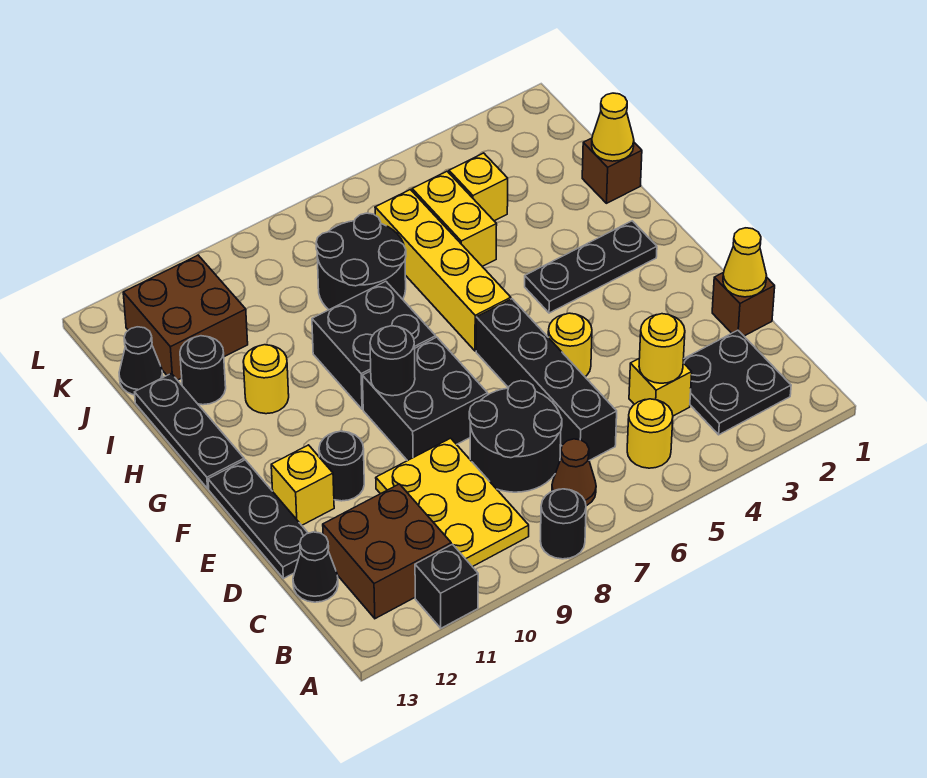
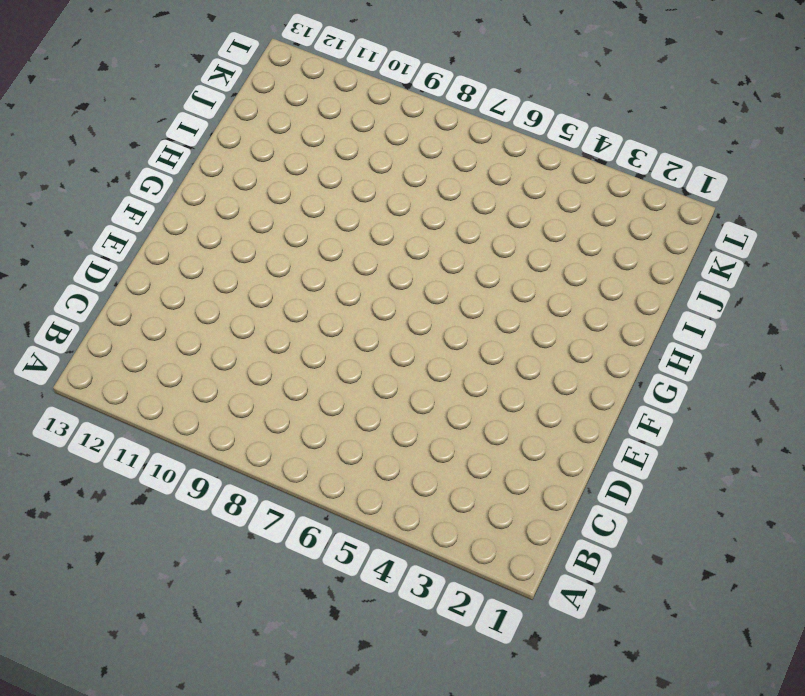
none -> black 1x1 round brick [540,489,586,559]
none -> black 1x1 brick [415,544,478,628]
none -> black 2x2 plate [683,330,791,435]
none -> yellow 1x1 round brick [627,399,673,468]

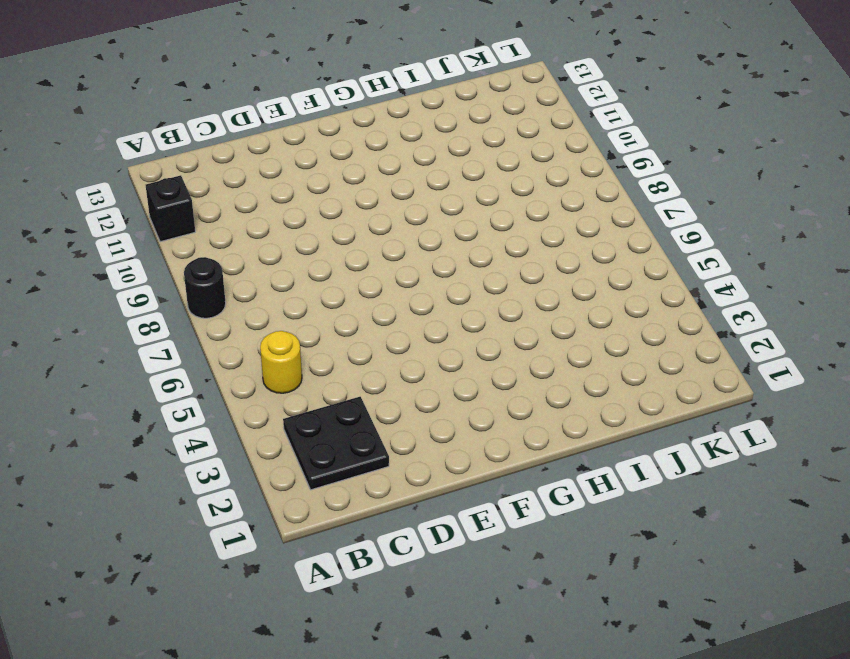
none -> brown 1x1 cone [552,439,596,506]
none -> yellow 2x3 plate [376,438,529,567]
none -> brown 2x2 brick [323,484,451,619]
none -> yellow 1x1 brick [629,359,692,416]

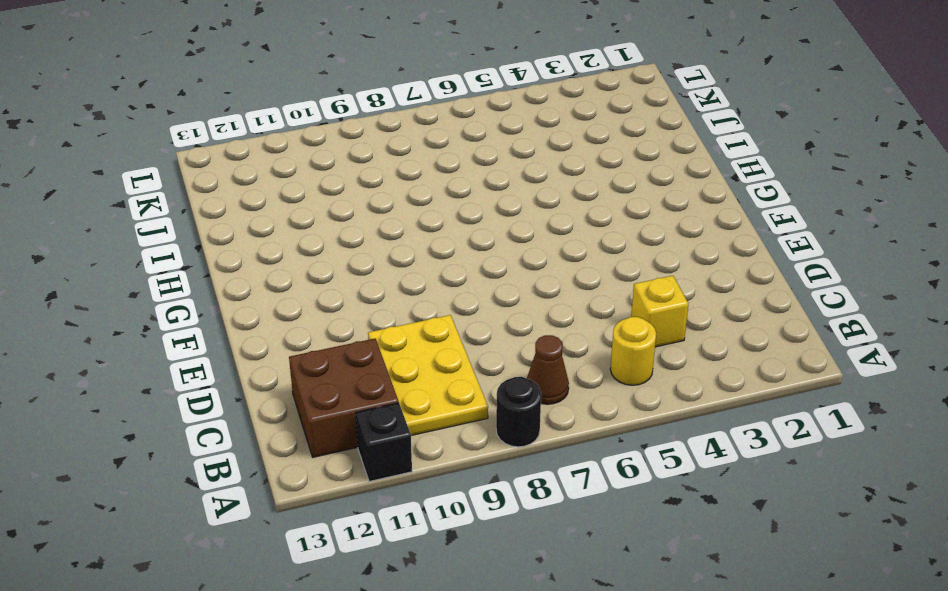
none -> black 2x2 plate [683,330,791,435]
none -> black 1x4 brick [476,299,617,460]
none -> black 2x2 round brick [469,381,562,492]
none -> black 1x1 cone [293,532,338,602]

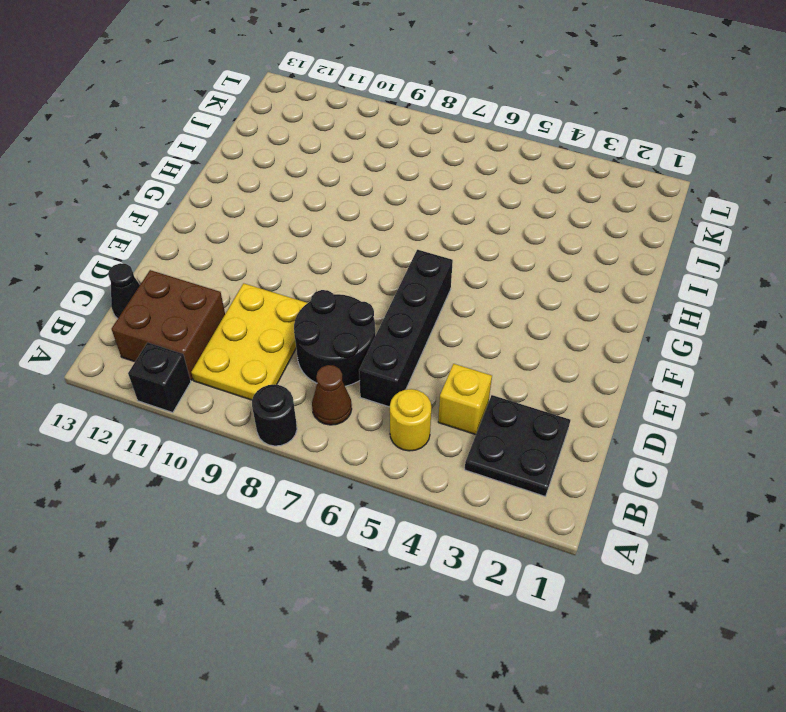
none -> brown 1x1 brick [712,272,775,336]
none -> black 1x3 plate [208,460,308,578]
none -> yellow 1x1 round brick [548,313,592,377]
none -> black 2x2 brick [362,337,488,461]

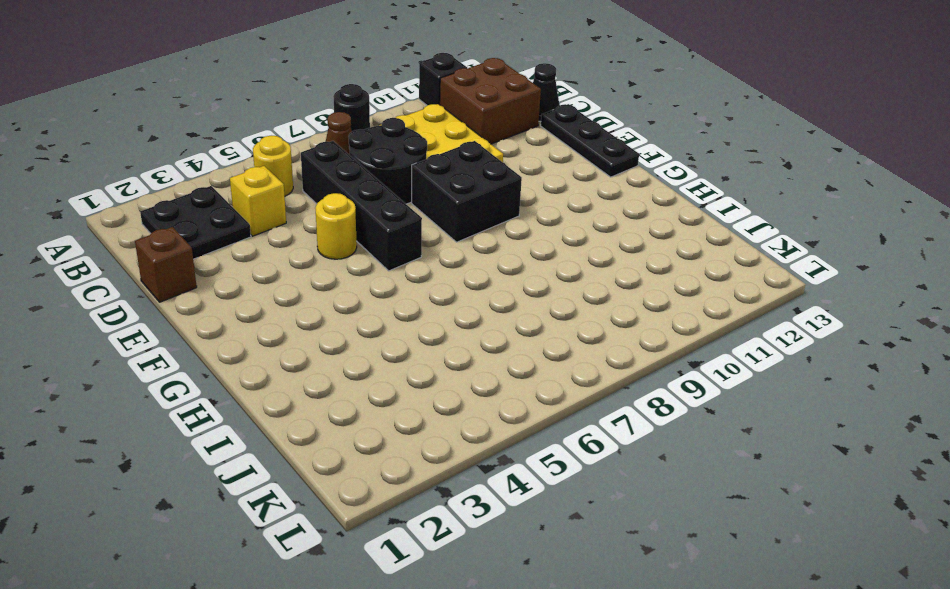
none -> black 1x1 round brick [319,431,364,501]
none -> yellow 1x1 brick [271,445,334,525]
none -> black 1x3 plate [525,221,657,313]
none -> yellow 1x4 brick [375,190,511,351]

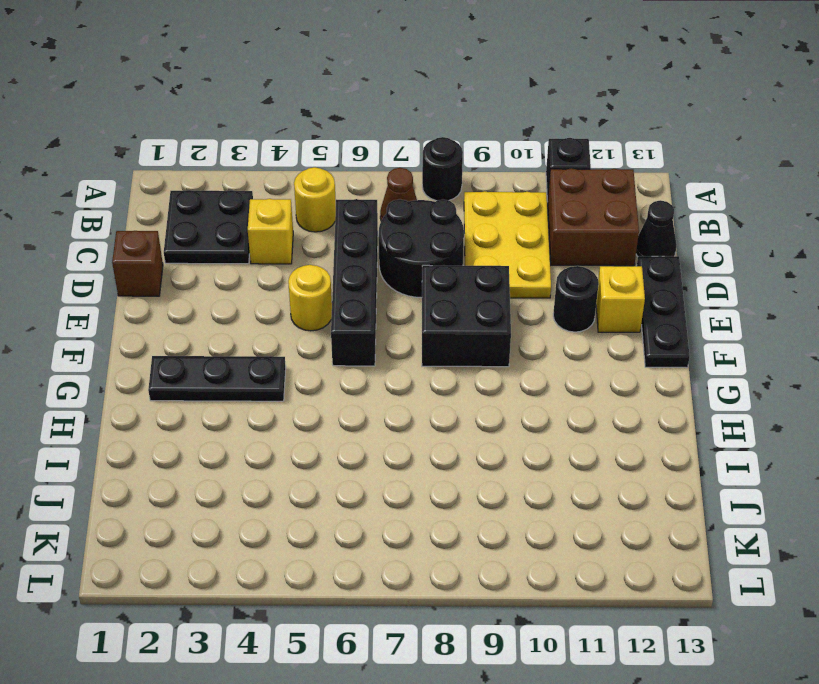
none -> yellow 1x4 brick [375,190,511,351]
none -> black 2x2 brick [312,281,436,409]
none -> black 1x3 plate [135,373,244,489]
none -> yellow 1x1 round brick [243,345,289,414]

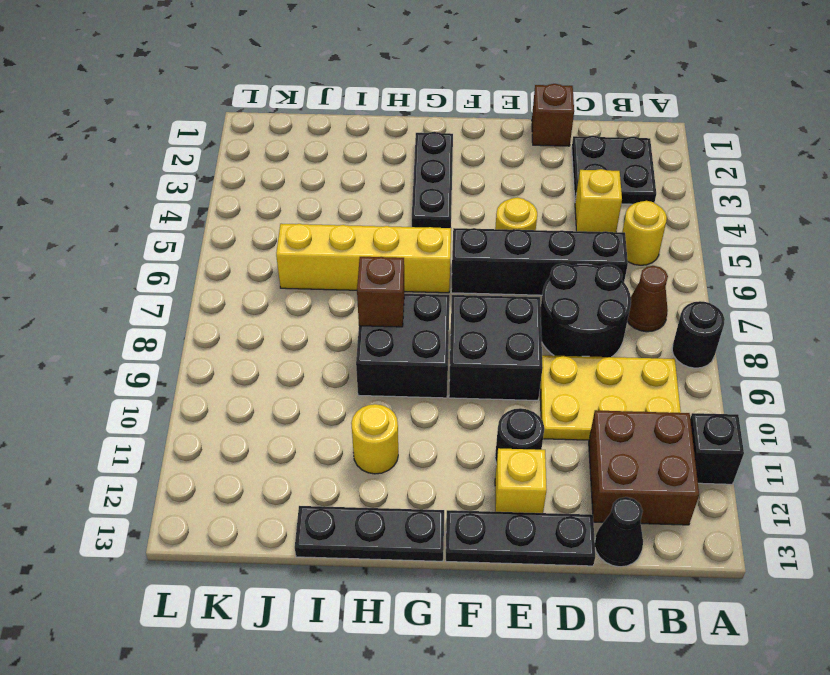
brown 1x1 brick [357,257,404,327] -> brown 1x1 brick moved to [582,138,642,203]
none -> yellow 1x2 brick [412,171,497,266]
none -> black 2x2 round brick [316,213,406,310]
none -> black 1x1 round brick [180,336,226,405]
none -> yellow 1x1 brick [449,153,508,221]

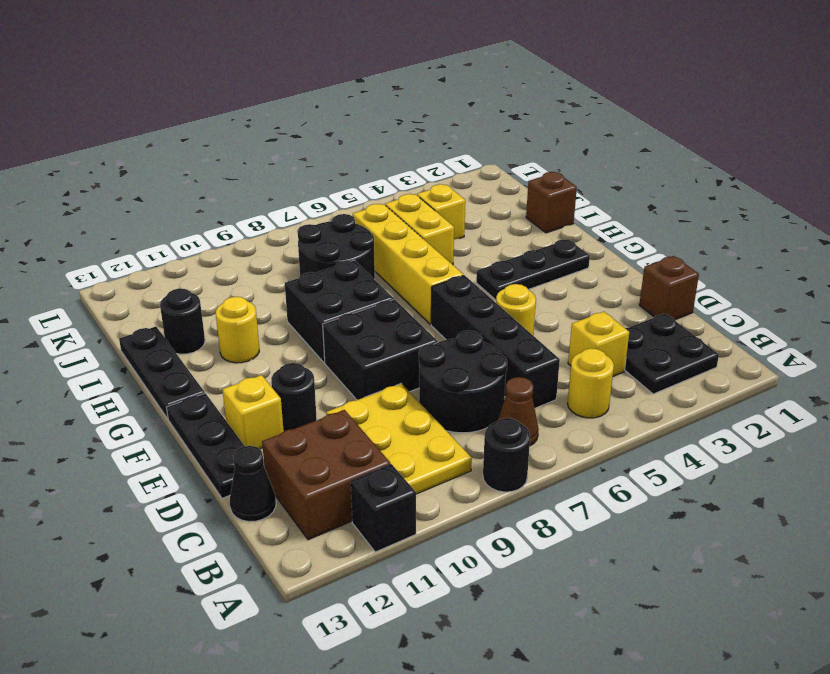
none -> brown 2x2 brick [123,255,248,380]
none -> black 1x1 cone [119,327,163,395]
none -> yellow 1x1 round brick [639,314,685,383]
none -> yellow 1x1 cone [723,228,767,297]

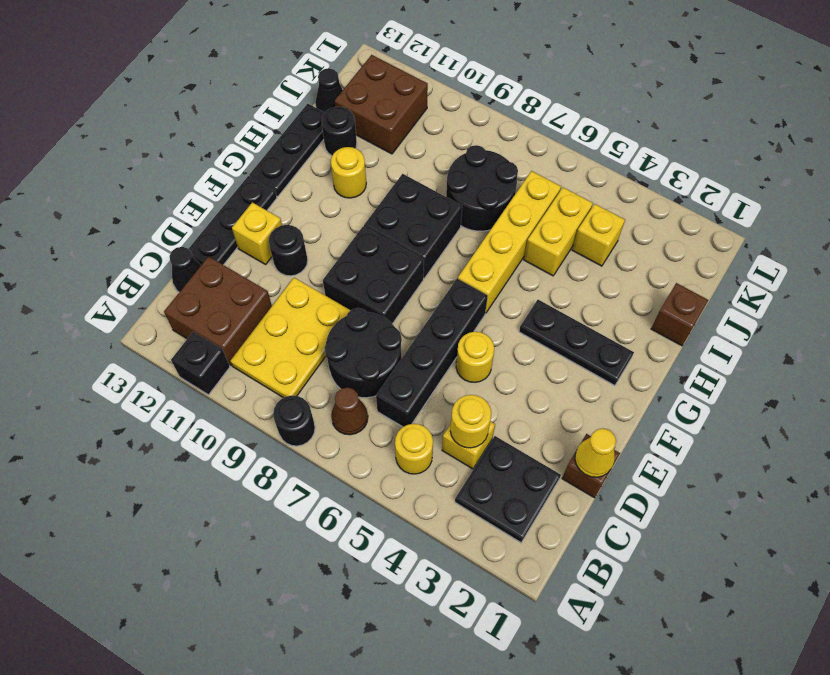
none -> black 1x1 round brick [370,326,415,396]
none -> yellow 1x1 cone [592,93,634,161]

